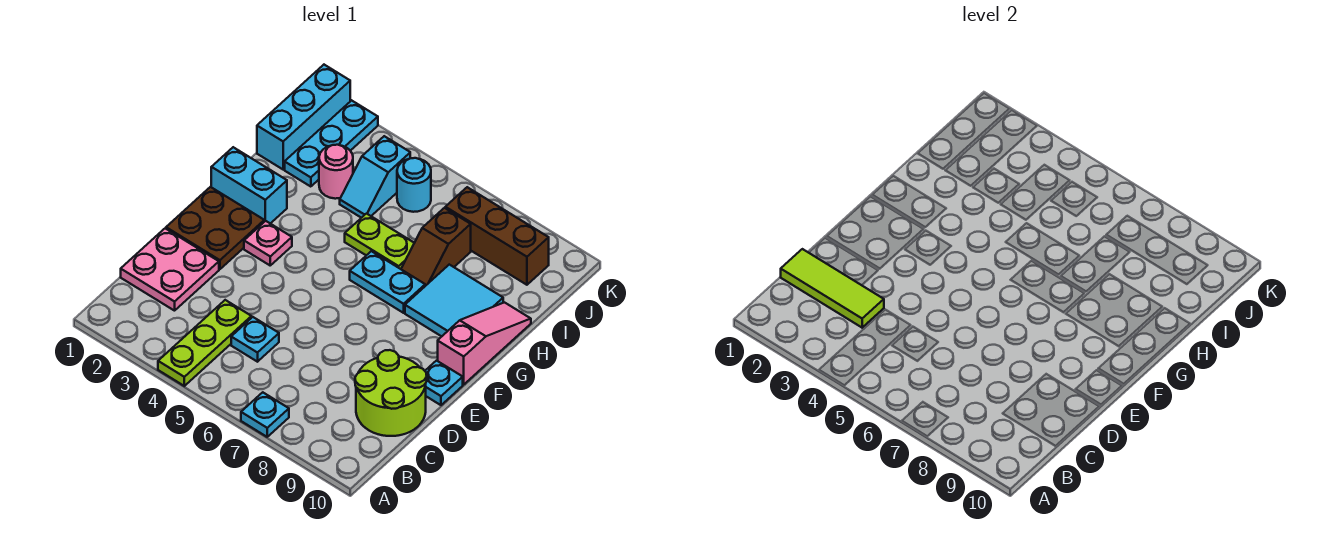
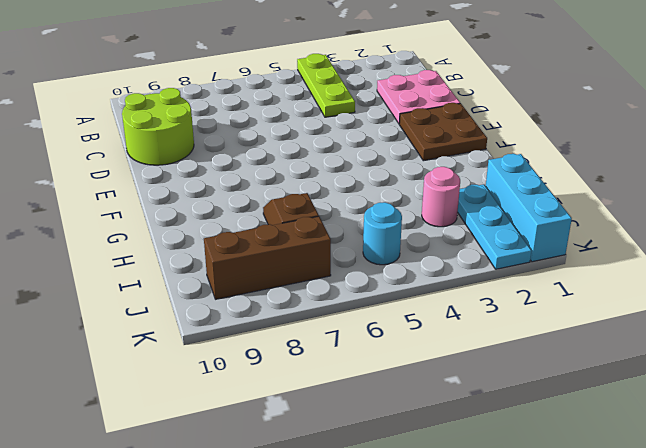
none -> cyan 1x1 plate [241,392,289,437]
none -> cyan 1x1 plate [231,317,279,362]
none -> cyan 1x1 plate [425,361,463,405]

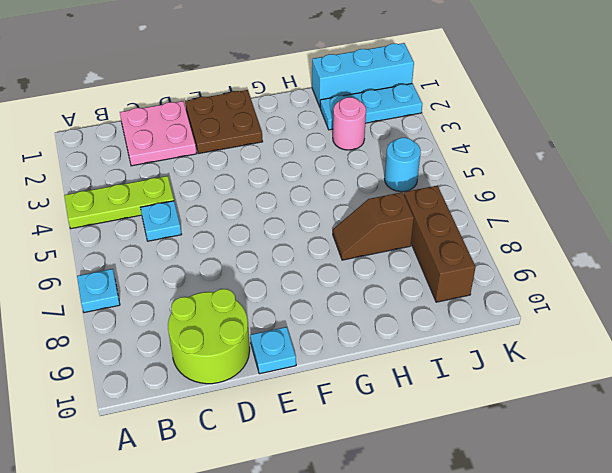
none -> pink 1x1 plate [244,221,292,265]
none -> pink 1x3 slope [438,303,531,384]
none -> cyan 1x2 brick [211,147,287,224]

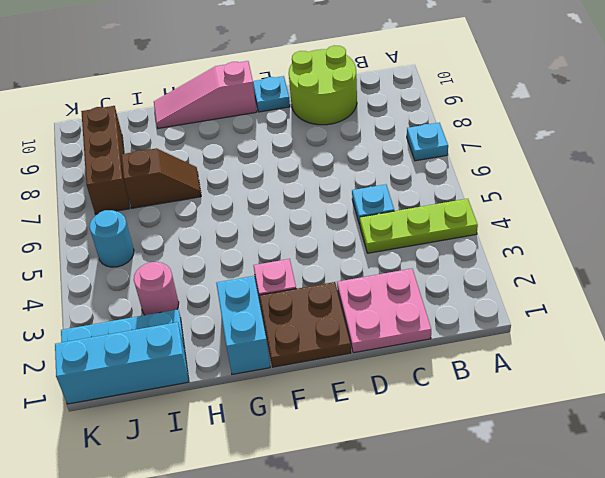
none -> cyan 1x2 plate [350,251,425,313]
none -> cyan 2x2 tile [405,265,503,337]
none -> lime 1x2 plate [345,214,414,269]

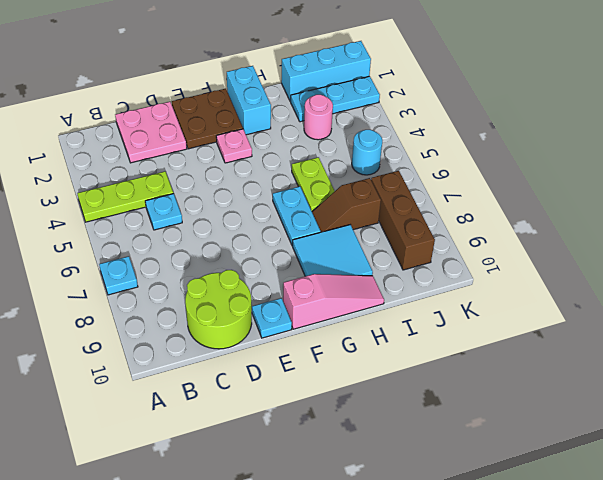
none -> cyan 1x2 slope [340,136,410,218]
none -> lime 1x3 tile [781,249,884,328]

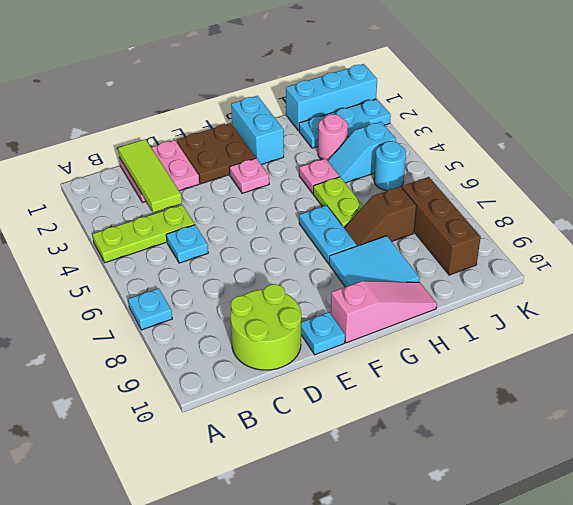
pink 1x1 plate [299,159,339,193] -> none

